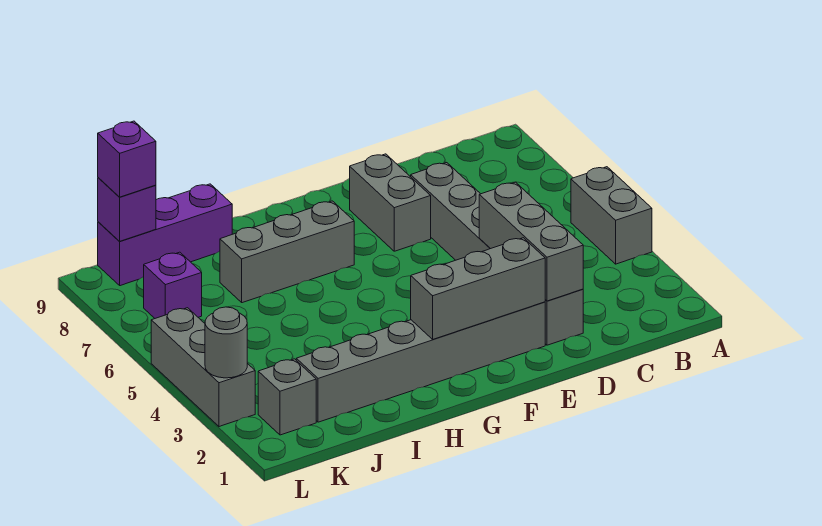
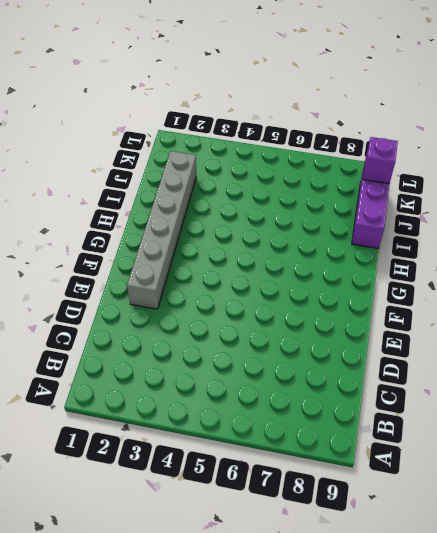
none -> grey 1x2 brick [571,167,652,264]
none -> grey 1x6 brick [411,163,583,345]
none -> grey 1x2 brick [350,154,431,251]

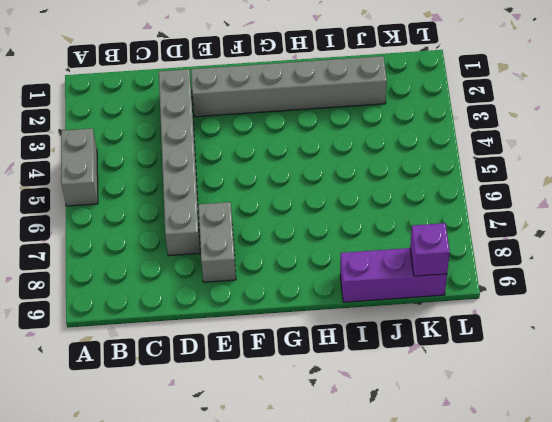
none -> grey 1x3 brick [220,201,354,303]
none -> grey 1x1 brick [258,359,316,435]
none -> purple 1x1 brick [144,252,202,318]

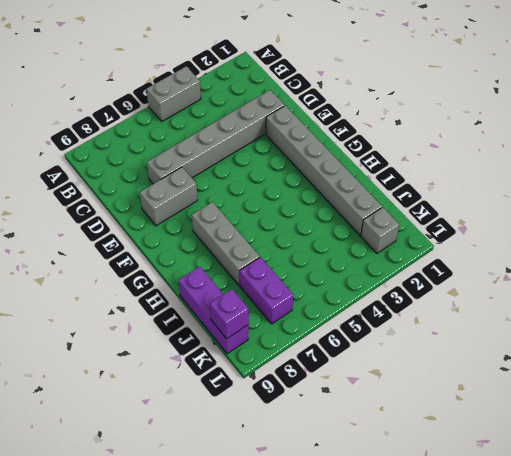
purple 1x2 brick [240,257,293,324] -> purple 1x1 brick [144,252,202,318]
none -> grey 1x3 brick [151,308,255,427]
none -> grey 1x3 brick [479,182,583,301]
none -> grey 1x3 brick [411,238,545,339]

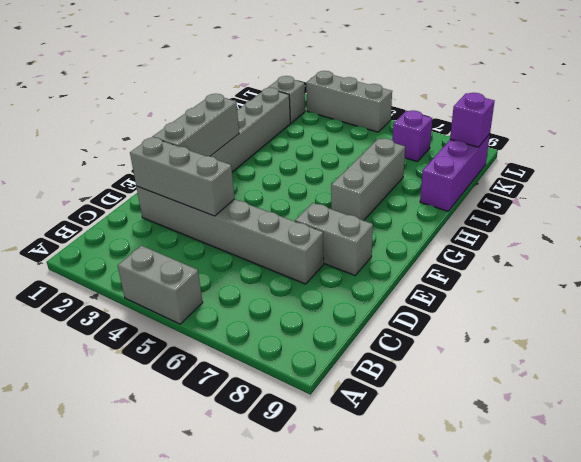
none -> grey 1x1 round brick [205,307,247,378]
none -> purple 1x1 brick [98,121,156,197]

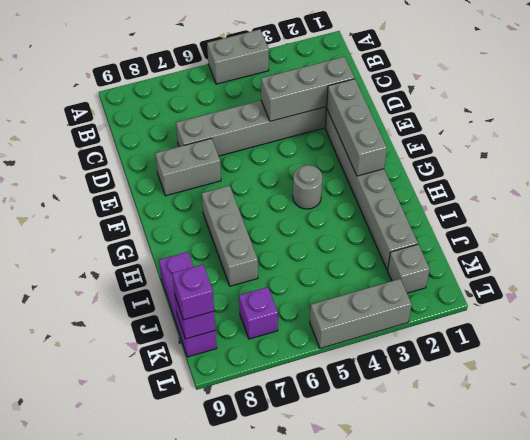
grey 1x1 round brick [293,165,322,209] -> grey 1x1 round brick moved to [205,307,247,378]

